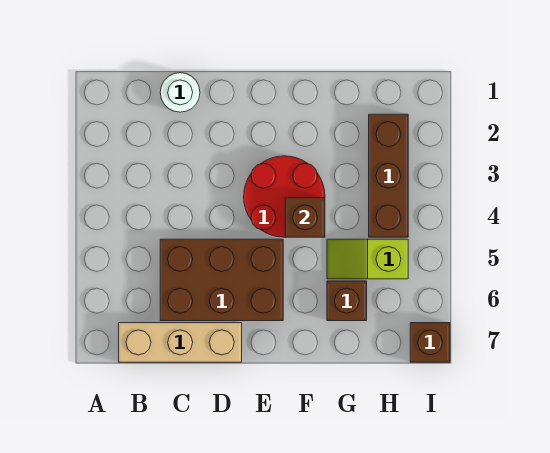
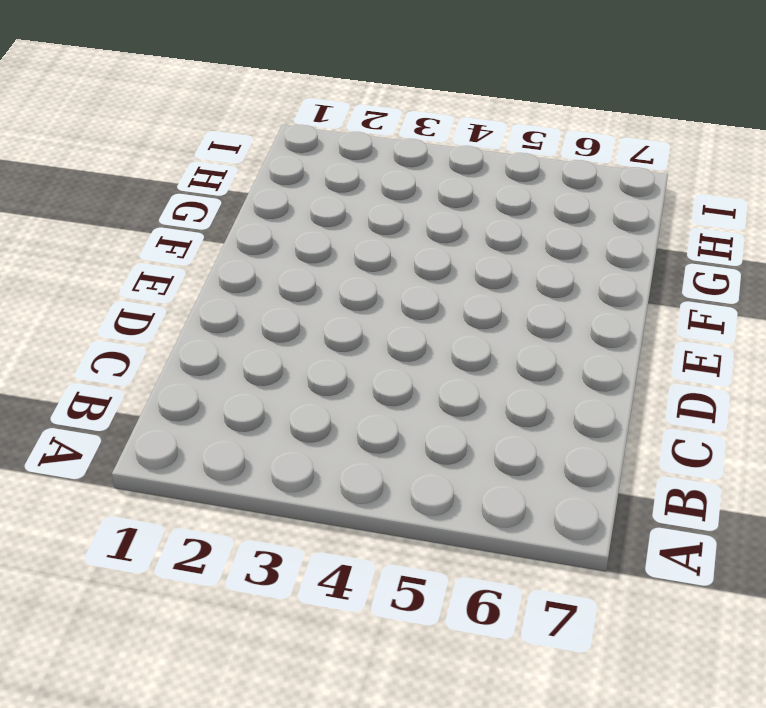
none -> tan 1x3 brick [119,323,242,362]
none -> white 1x1 round brick [160,73,200,112]

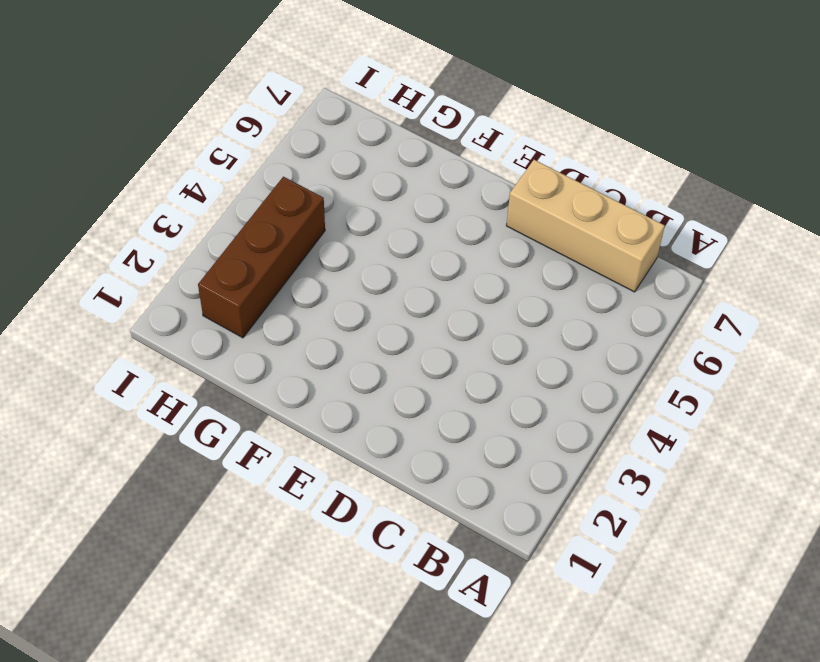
none -> white 1x1 round brick [160,73,200,112]
none -> brown 2x3 brick [160,239,283,321]

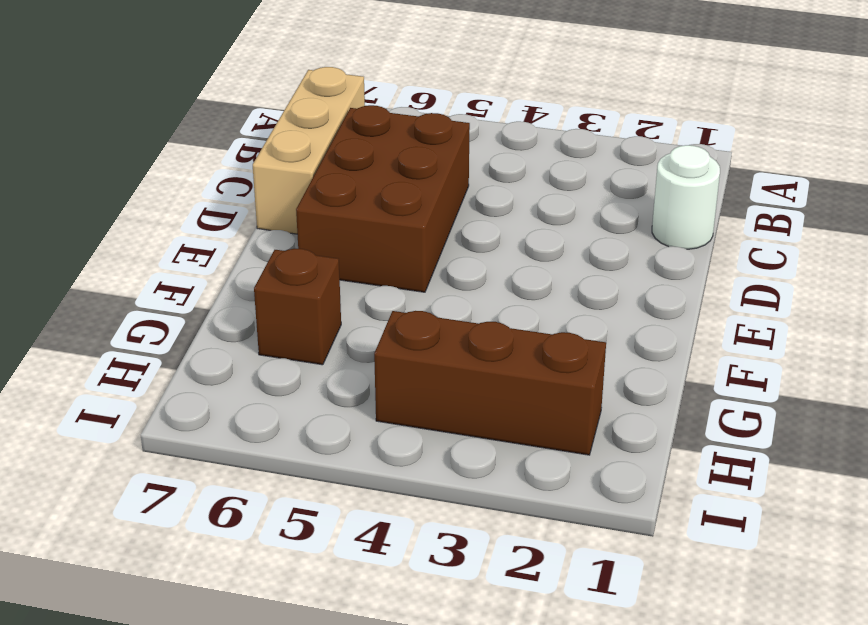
none -> red 2x2 round brick [244,156,325,237]
none -> lime 1x2 slope [327,239,408,279]

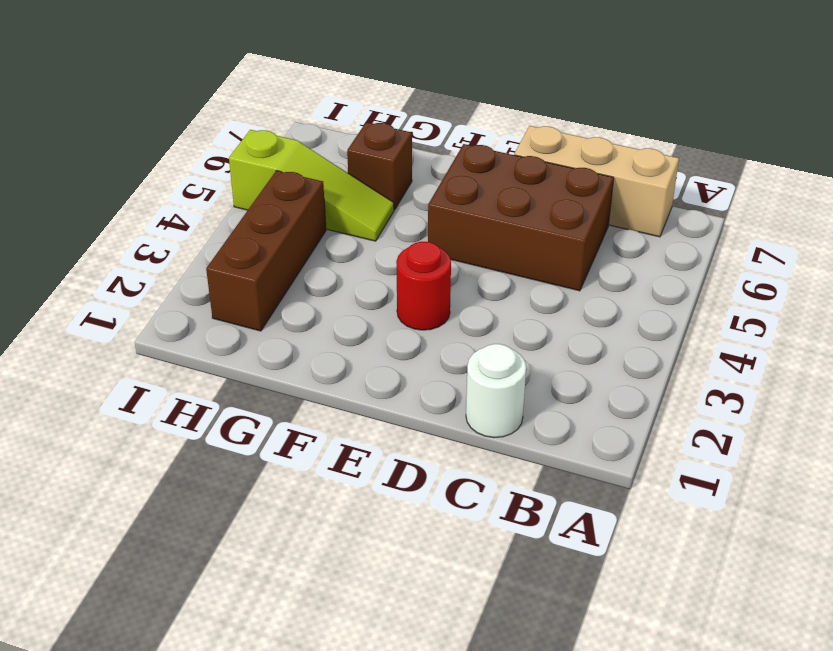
red 1x1 round brick [396,242,451,330] -> red 2x2 round brick [244,156,325,237]
lime 1x3 slope [229,130,394,241] -> lime 1x2 slope [327,239,408,279]
none -> brown 1x1 brick [410,323,450,362]
none -> brown 1x1 brick [285,198,325,237]

